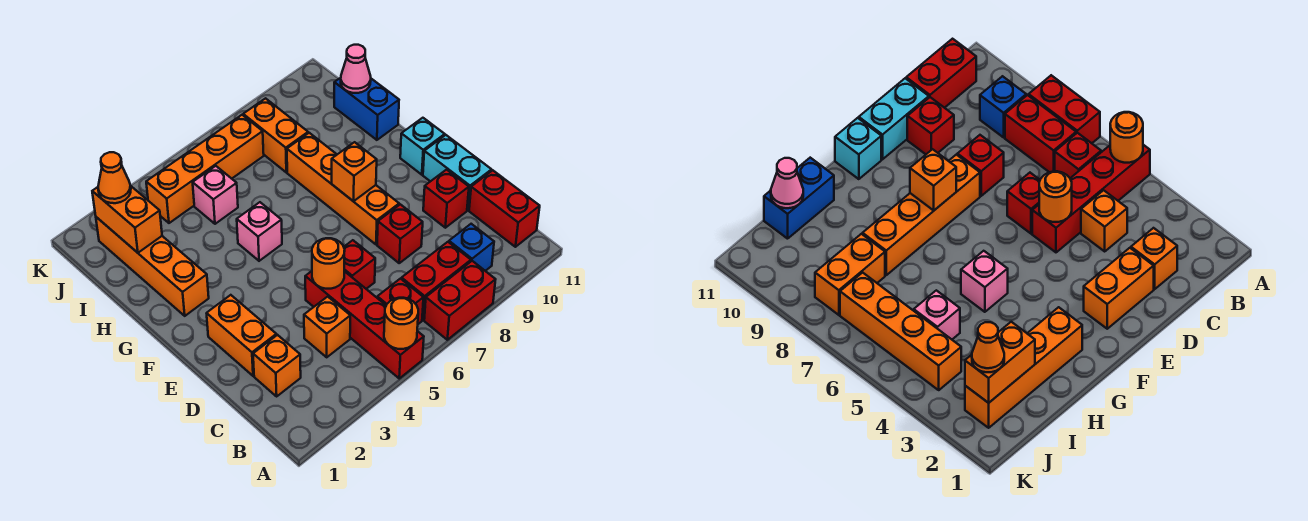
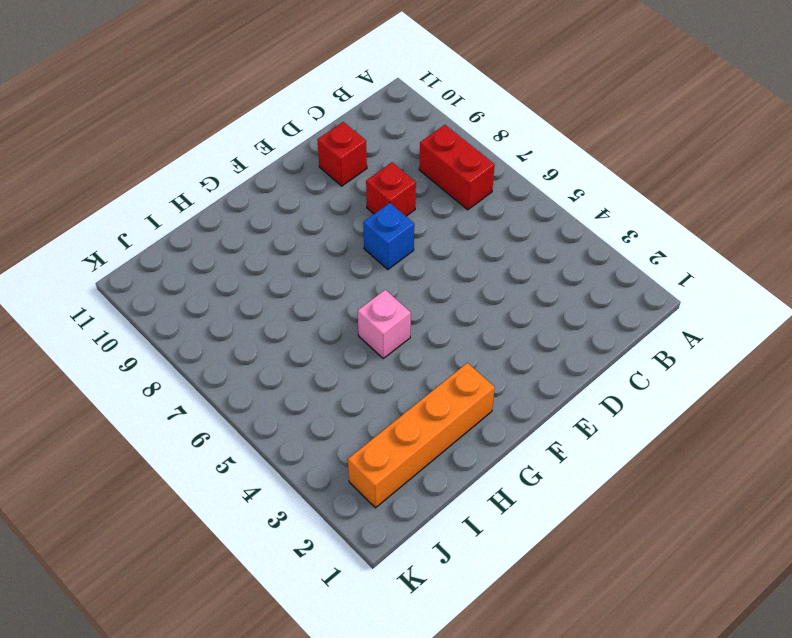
blue 1x1 brick [363,203,414,269] -> blue 1x1 brick moved to [449,224,494,271]
none -> red 1x4 brick [305,271,424,378]
none -> red 1x2 brick [424,261,496,340]
none -> red 1x1 brick [377,279,423,324]

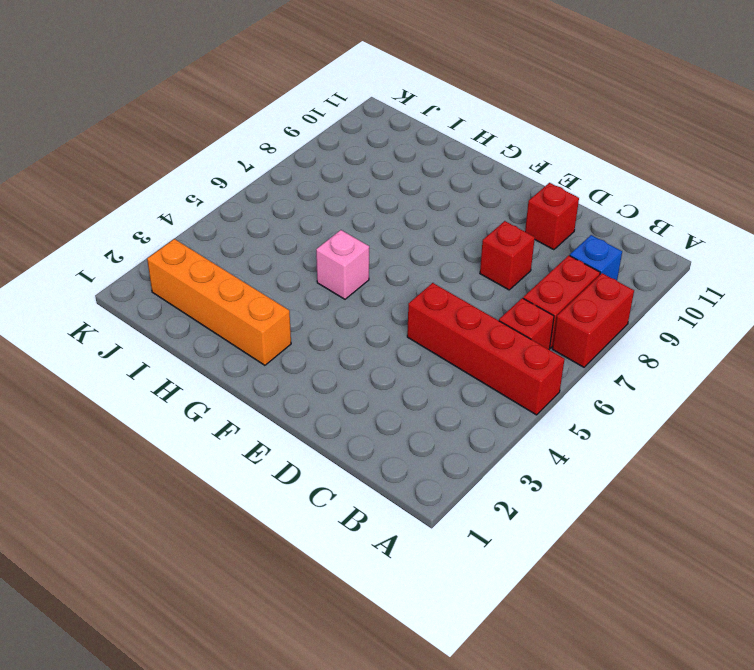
none -> red 1x2 brick [469,170,540,247]
none -> orange 1x1 brick [253,335,301,396]
none -> orange 1x1 brick [304,297,350,357]

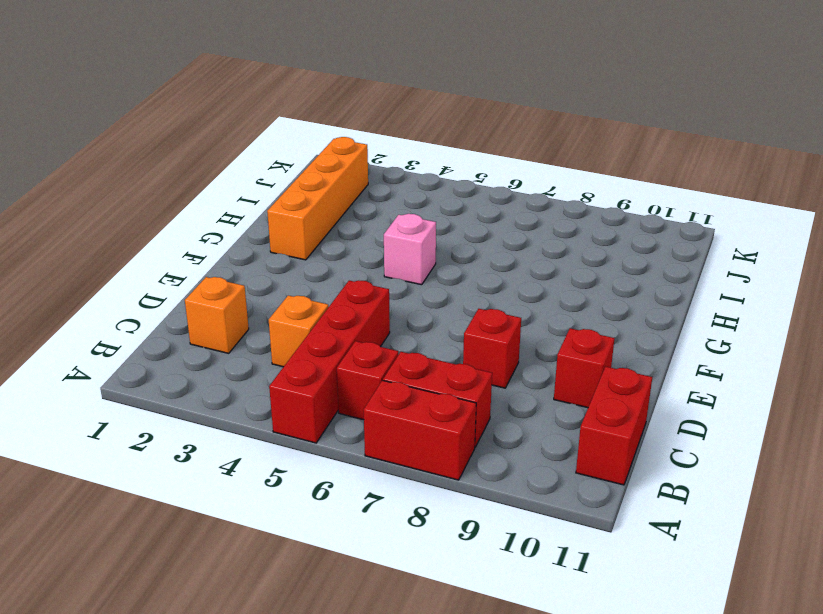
none -> blue 1x1 brick [449,224,494,271]
none -> orange 1x2 brick [207,295,276,376]
none -> red 1x1 brick [344,240,375,289]

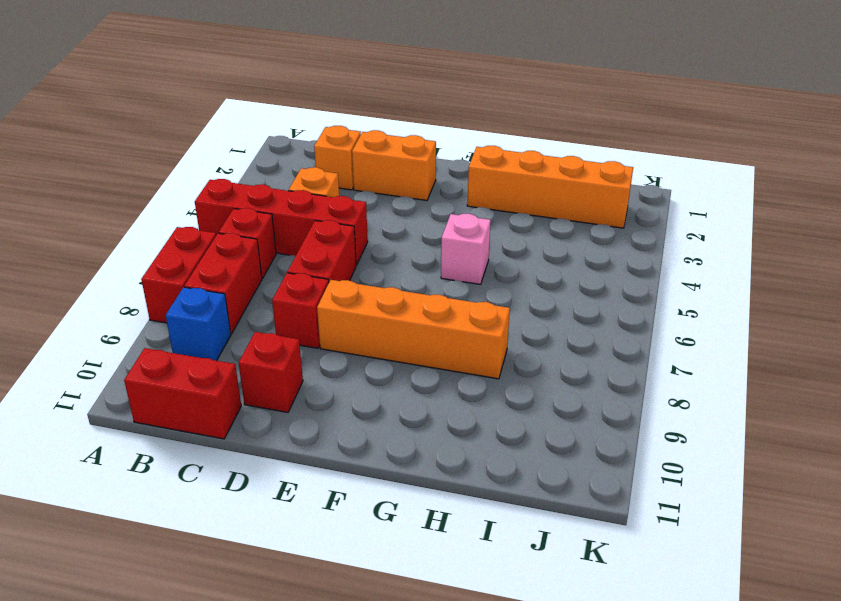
red 1x2 brick [288,220,356,282] -> red 1x1 brick [344,240,375,289]
none -> cyan 1x2 brick [423,135,491,210]
none -> cyan 1x1 brick [400,118,445,175]
none -> blue 1x2 brick [334,78,399,140]

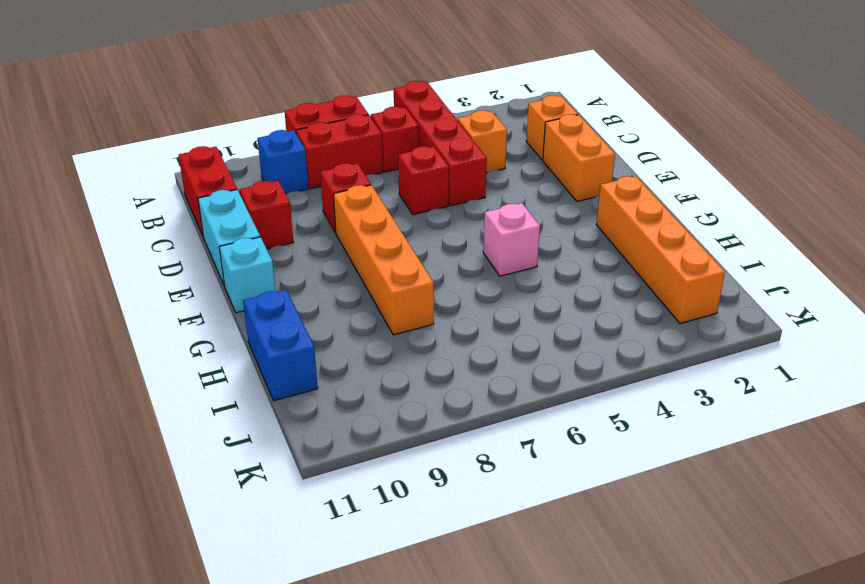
none -> pink 1x1 brick [193,166,238,224]
none -> orange 1x2 brick [243,98,308,172]
none -> orange 1x4 brick [146,115,264,223]

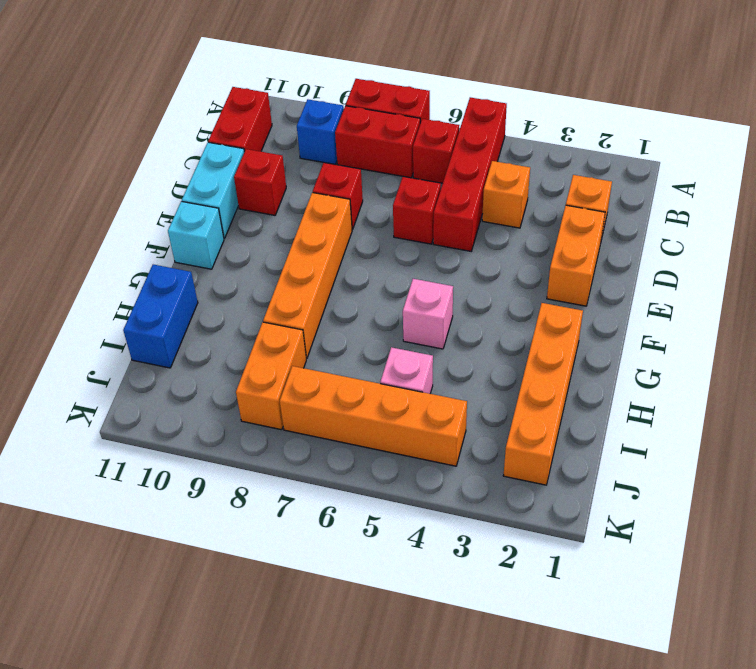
none -> orange 1x1 round brick [384,298,418,349]
none -> orange 1x1 round brick [312,238,345,289]
none -> orange 1x1 brick [332,142,377,201]

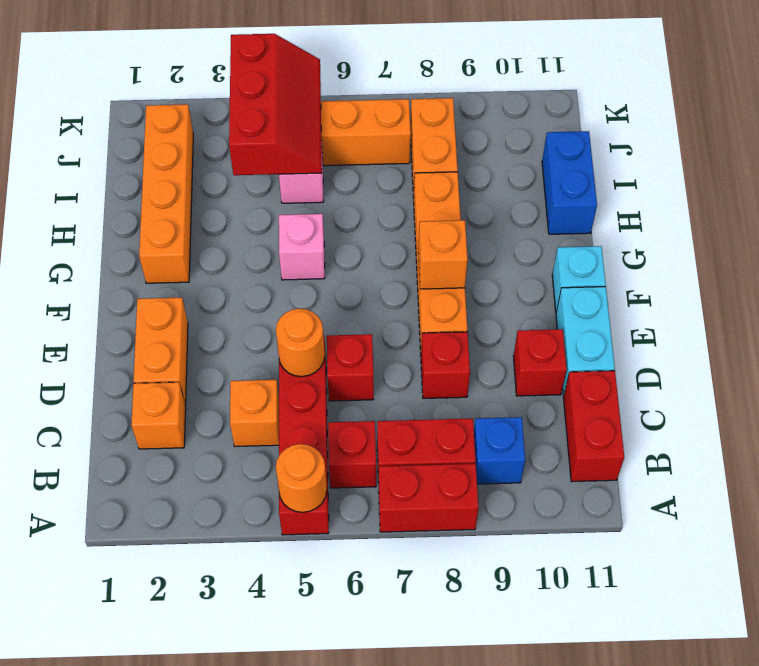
red 2x3 slope [229,34,322,175] -> none
none -> orange 1x2 brick [92,186,162,253]
none -> pink 1x1 cone [341,45,371,93]
none -> orange 1x1 cone [98,152,131,203]

